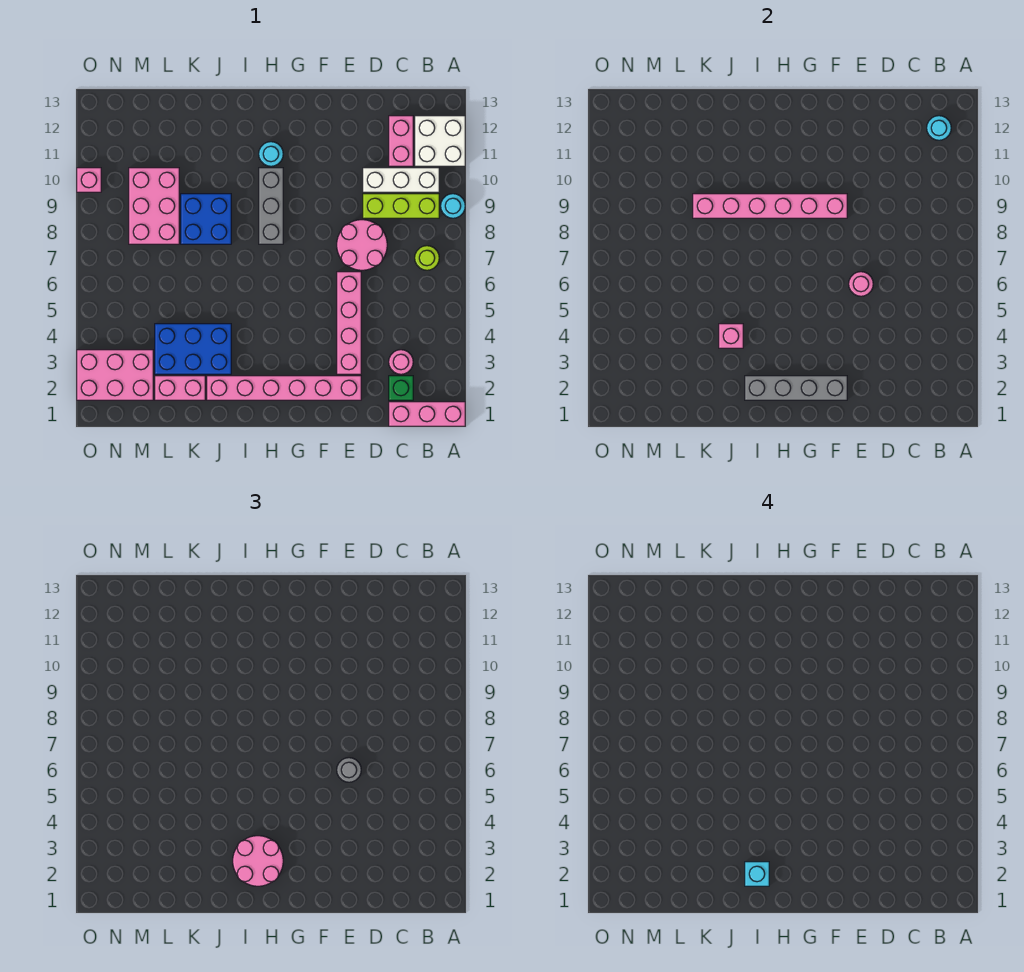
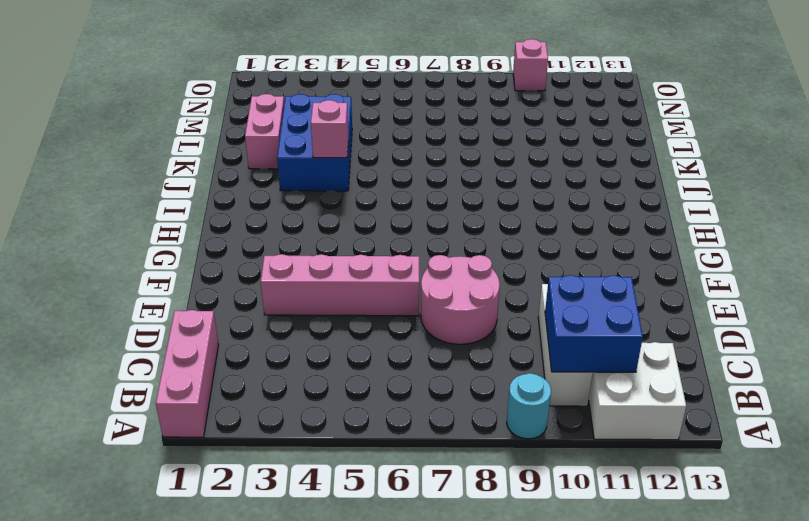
blue 2x2 brick [545,275,643,372] -> blue 2x2 brick moved to [181,194,231,244]
none -> lime 1x1 round brick [415,246,439,270]
none -> lime 1x3 brick [363,194,439,218]
none -> green 1x1 brick [389,376,413,400]

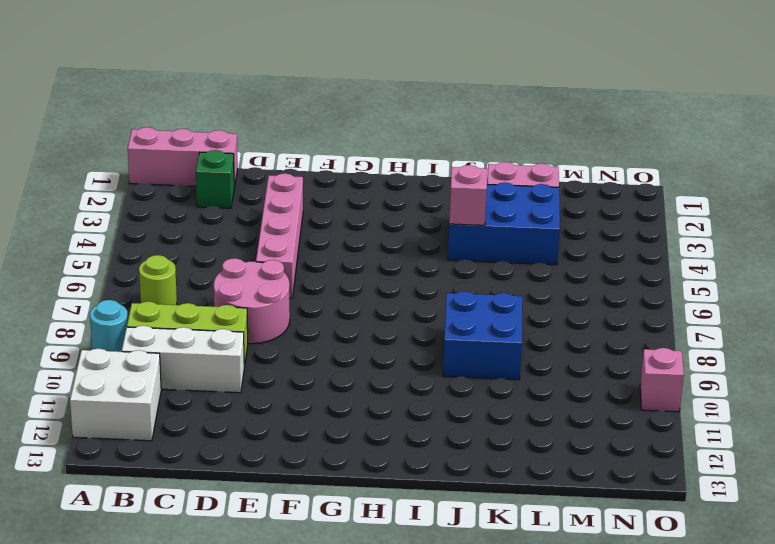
none -> pink 1x1 round brick [389,350,413,374]
none -> pink 1x2 brick [389,116,413,166]
none -> pink 1x6 brick [207,376,361,400]

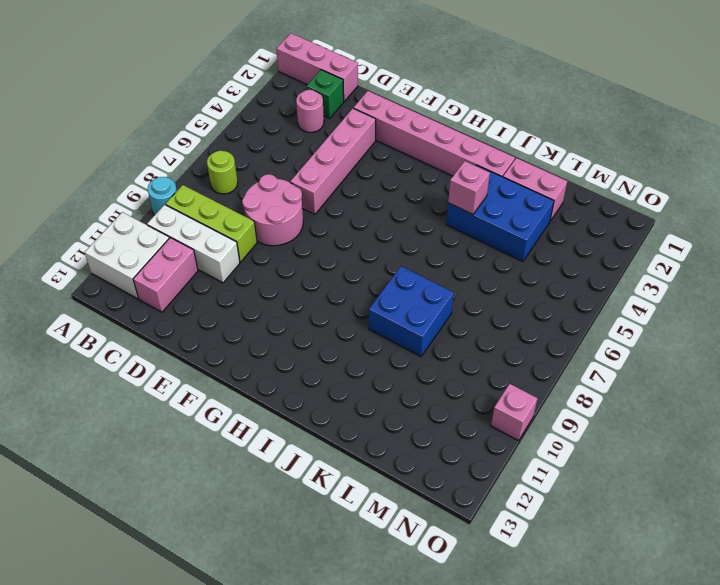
none -> grey 1x3 brick [259,168,283,244]
none -> cyan 1x1 round brick [259,142,283,166]
none -> pink 2x3 brick [129,168,179,244]

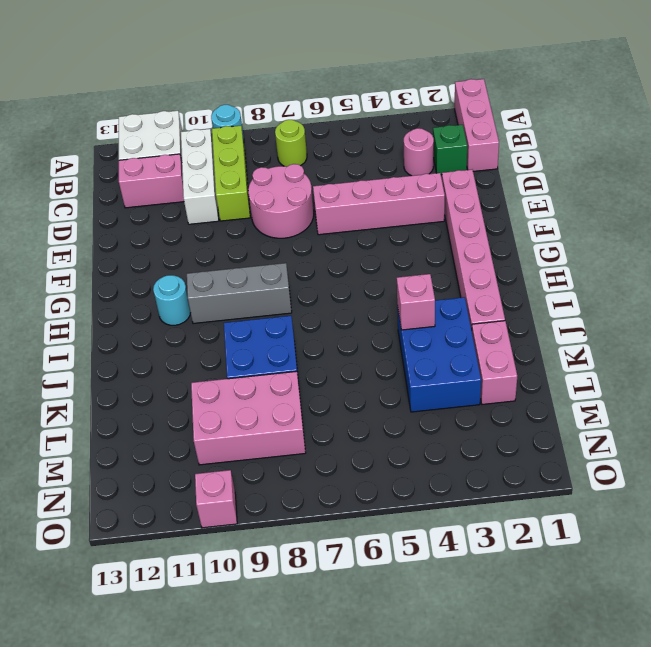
none -> pink 2x3 brick [77,350,153,400]
none -> cyan 1x1 round brick [927,116,951,140]
none -> pink 1x1 round brick [849,272,873,296]

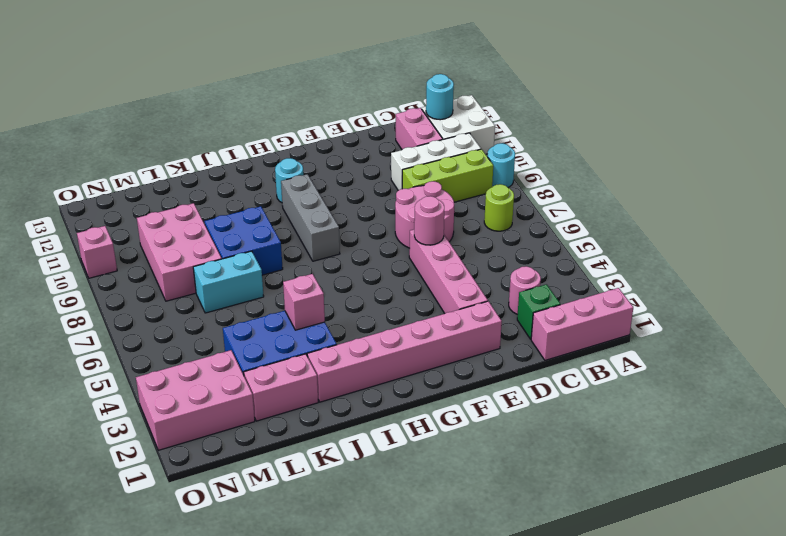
cyan 1x2 brick [193,251,264,313] -> none
none -> grey 1x4 brick [745,376,847,400]
none -> pink 1x6 brick [693,194,847,218]
none -> grey 1x1 round brick [337,758,361,782]

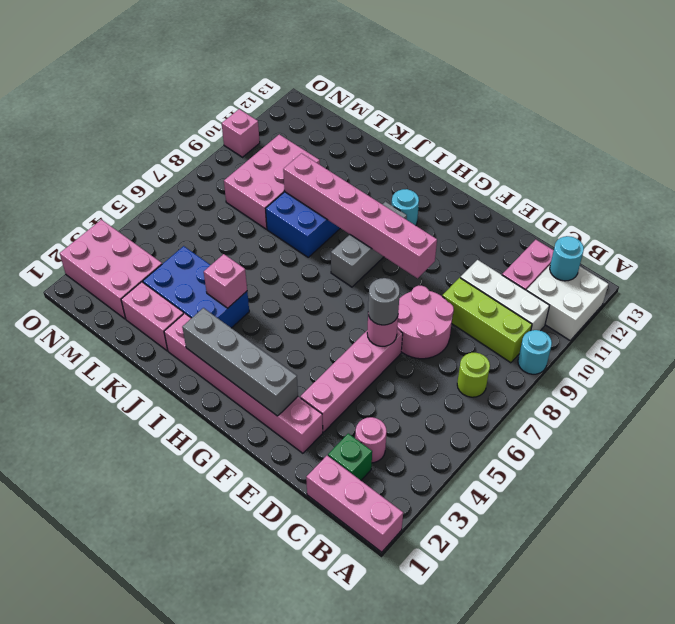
none -> pink 2x2 round brick [233,836,283,886]
none -> cyan 1x1 brick [745,862,769,886]

